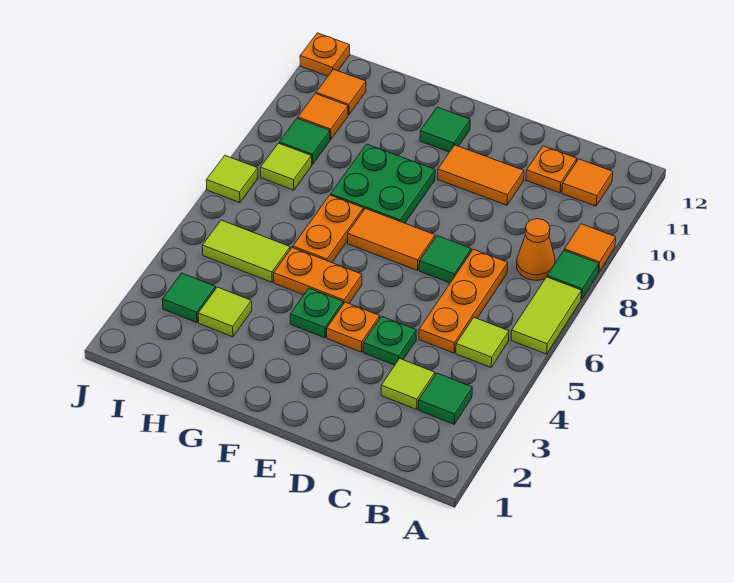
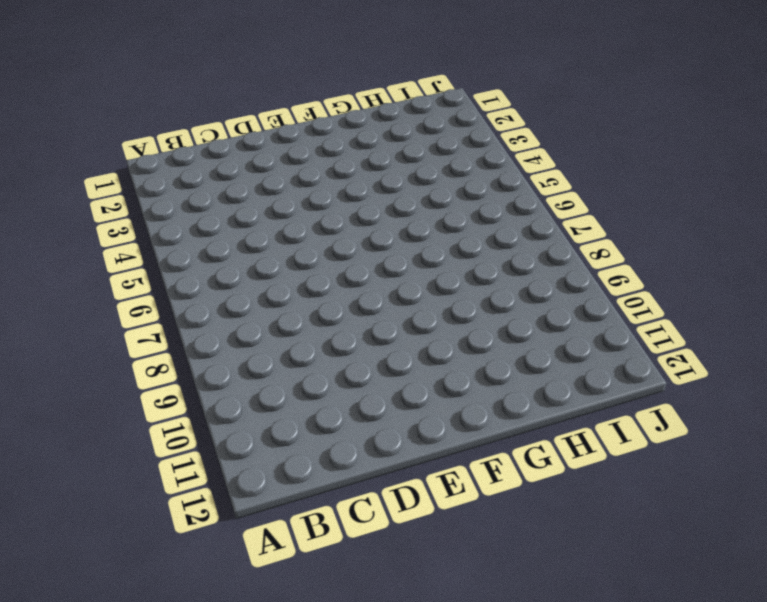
none -> lime 1x2 tile [511,277,582,354]
none -> green 1x1 tile [547,250,599,299]
none -> orange 1x1 tile [565,224,616,272]

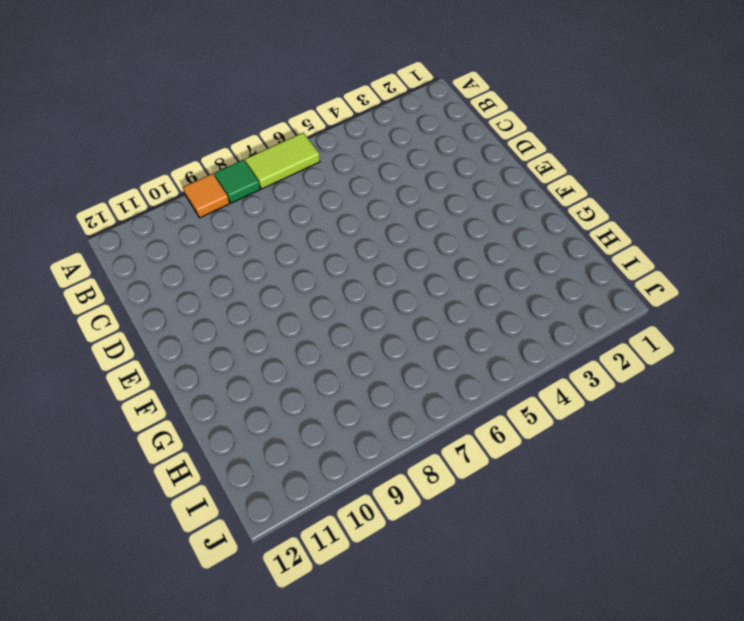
none -> green 1x1 tile [419,373,472,424]
none -> lime 1x1 tile [456,318,509,367]
none -> orange 1x1 cone [517,219,555,280]

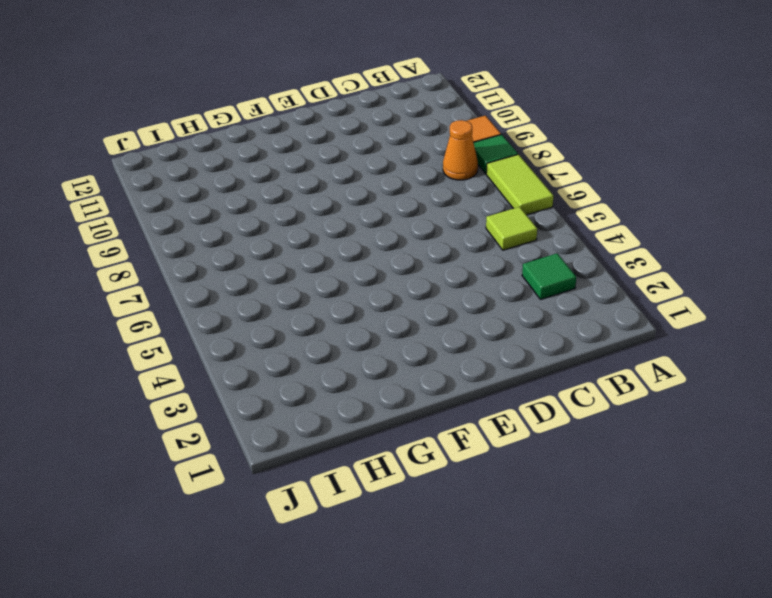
none -> orange 1x1 tile [562,159,613,206]
none -> lime 1x1 tile [381,358,435,410]
none -> orange 1x3 plate [419,249,508,353]

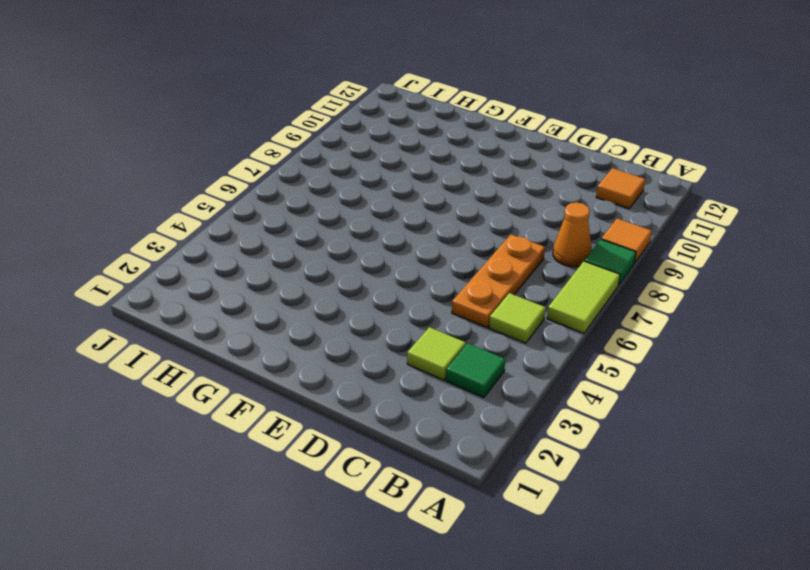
none -> orange 1x1 plate [526,146,577,193]
none -> green 1x1 plate [363,316,416,365]
none -> green 1x1 tile [419,236,471,283]

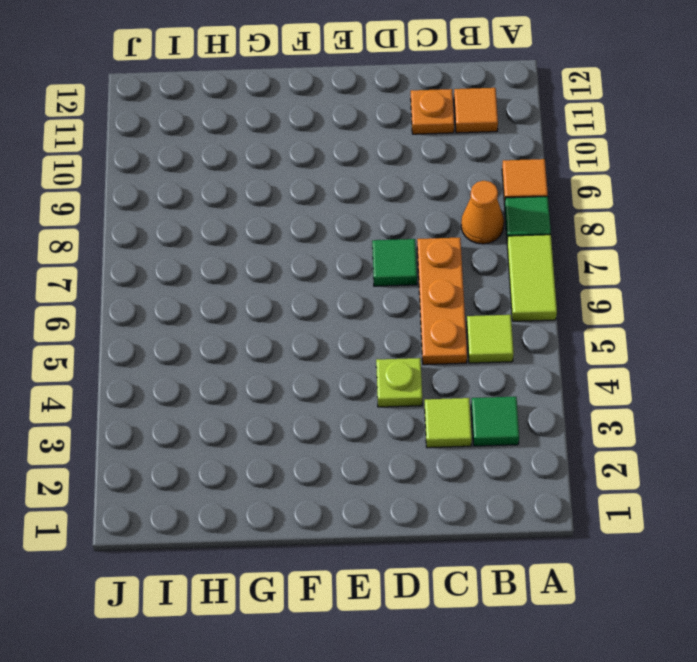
lime 1x1 plate [376,358,422,407] -> green 1x1 plate [363,316,416,365]
none -> orange 1x2 tile [438,145,524,205]
none -> orange 1x1 plate [327,302,380,352]
none -> orange 1x2 tile [348,208,435,270]

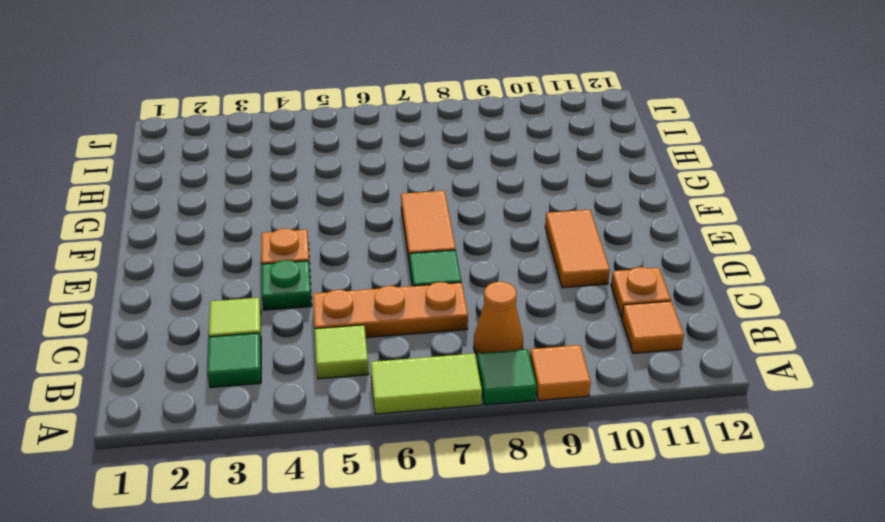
none -> green 1x1 plate [290,288,343,338]
none -> orange 1x2 plate [274,248,362,304]
none -> green 2x2 plate [331,144,435,223]

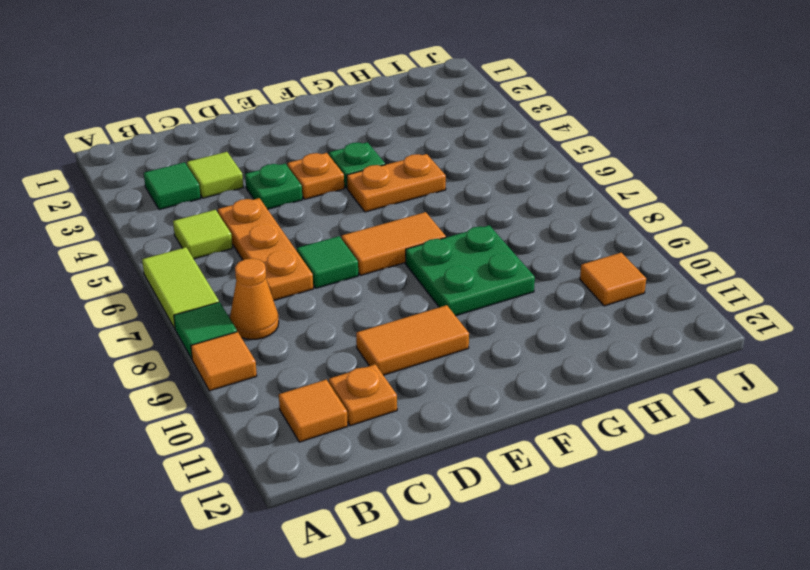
none -> green 1x1 tile [420,107,470,152]
none -> orange 1x2 plate [293,195,363,263]
none -> lime 1x1 tile [198,287,252,337]

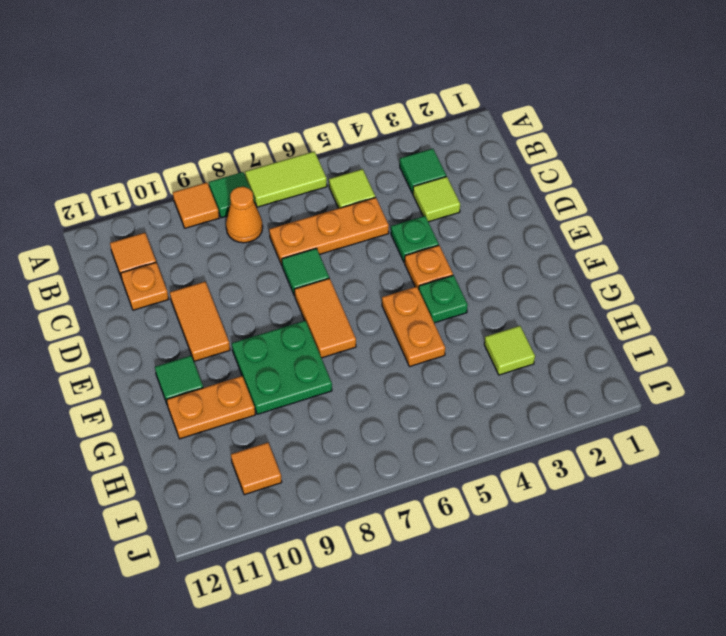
orange 1x2 plate [167,376,255,439] -> orange 1x2 plate moved to [293,195,363,263]
none -> lime 1x2 tile [202,220,290,282]
none -> green 1x1 tile [162,273,216,323]
none -> lime 1x1 tile [260,143,312,190]

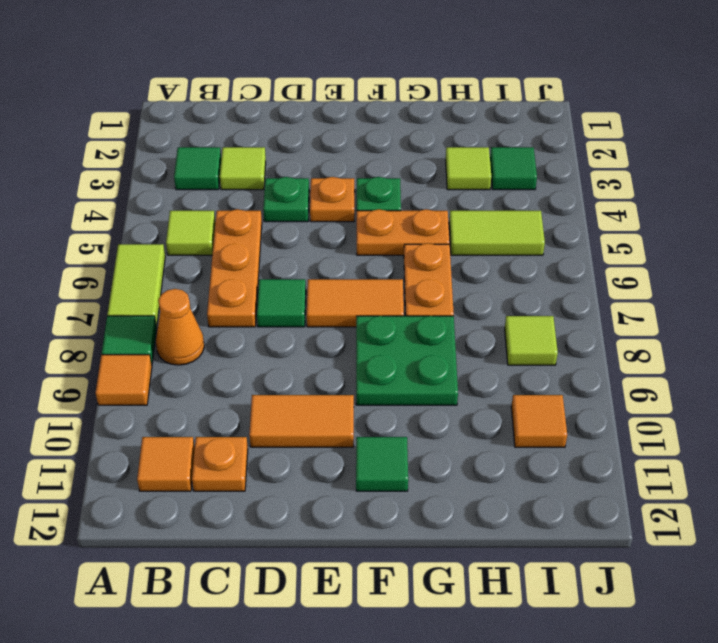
none -> green 1x1 tile [279,118,330,165]
none -> orange 1x1 tile [316,69,366,115]
none -> lime 1x1 tile [206,156,258,203]

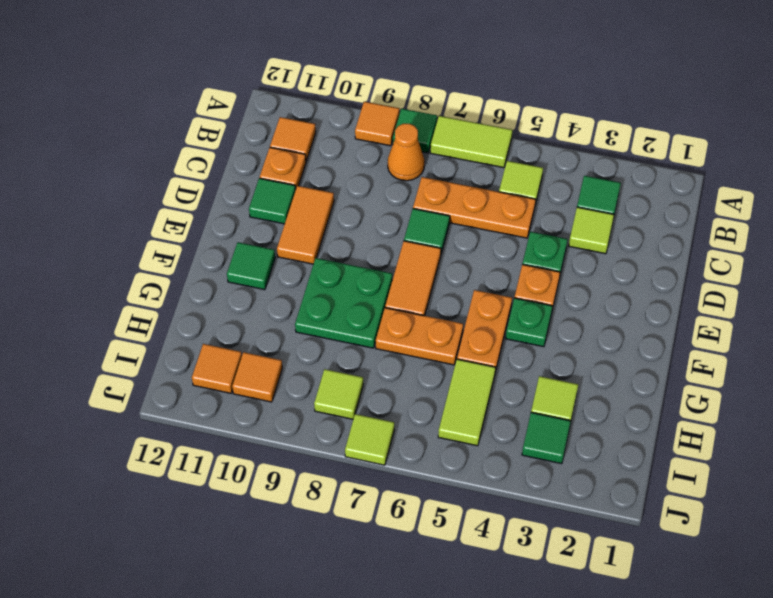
green 1x1 tile [249,178,296,224] -> green 1x1 tile moved to [279,118,330,165]
none -> orange 1x1 plate [300,33,350,76]

